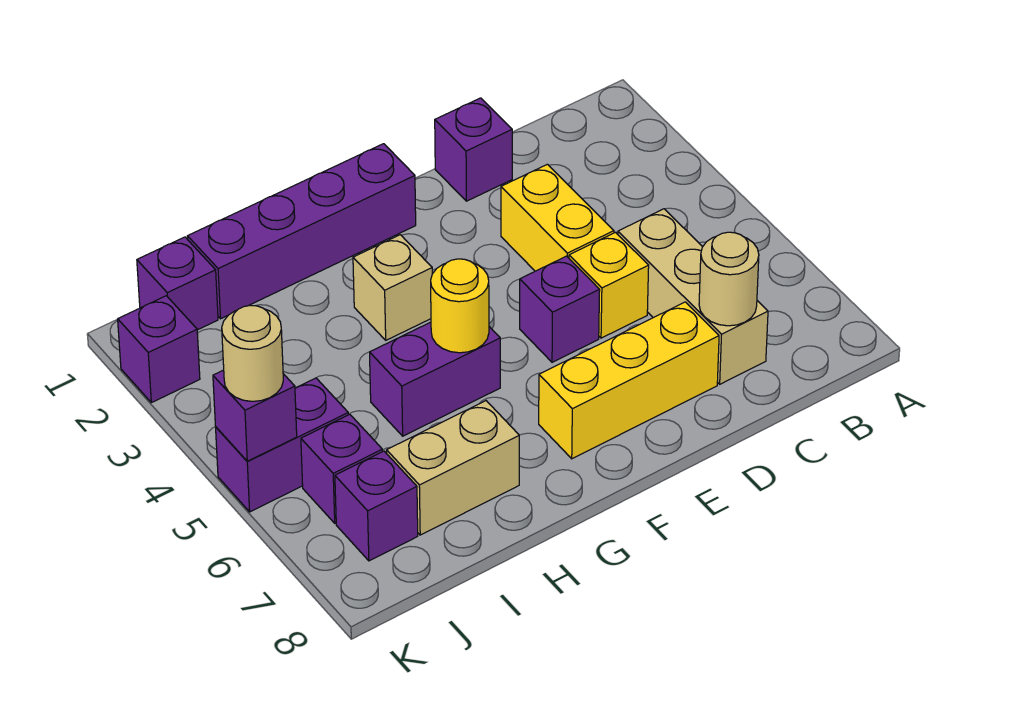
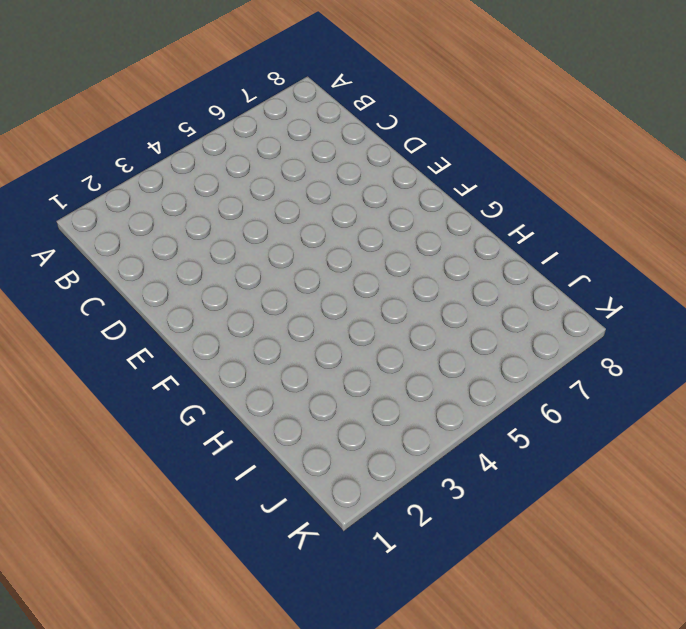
none -> tan 1x3 brick [618,209,768,384]
none -> purple 1x1 brick [435,98,512,201]
none -> yellow 1x2 brick [501,164,614,271]

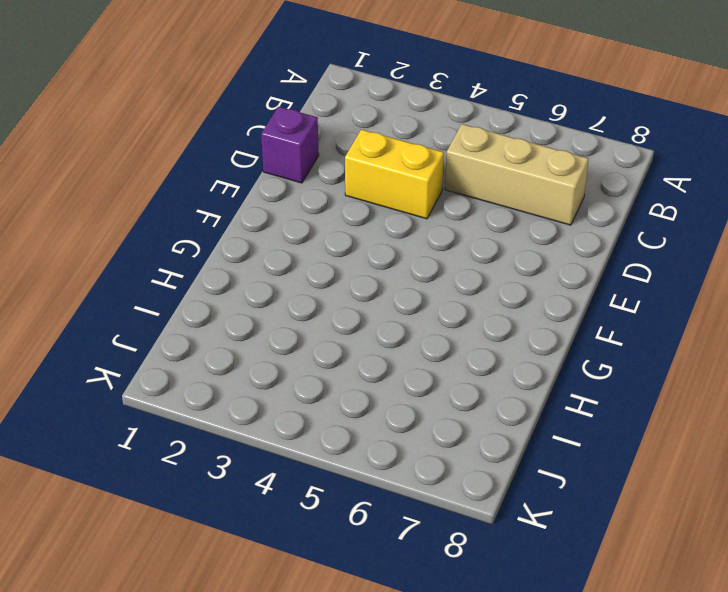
none -> yellow 1x1 brick [569,232,649,338]
none -> yellow 1x3 brick [539,302,719,459]
none -> purple 1x1 brick [520,256,600,362]

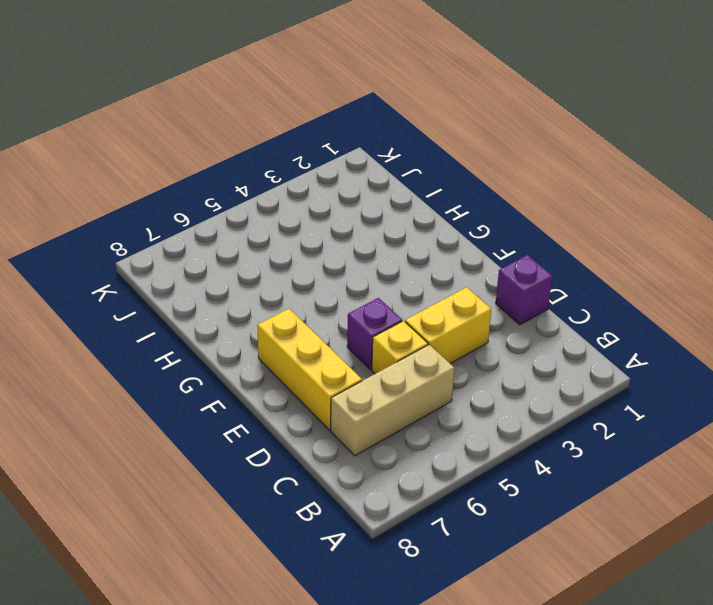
none -> purple 1x4 brick [187,144,416,319]
none -> tan 1x1 brick [353,235,432,340]
none -> purple 1x2 brick [370,322,500,436]

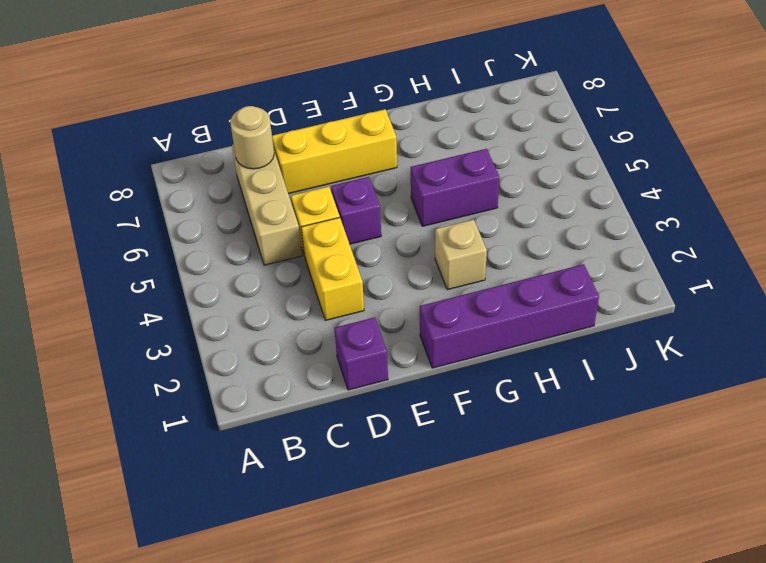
none -> tan 1x2 brick [387,401,519,535]
none -> purple 1x1 brick [137,237,218,330]
none -> purple 1x2 brick [216,378,348,512]

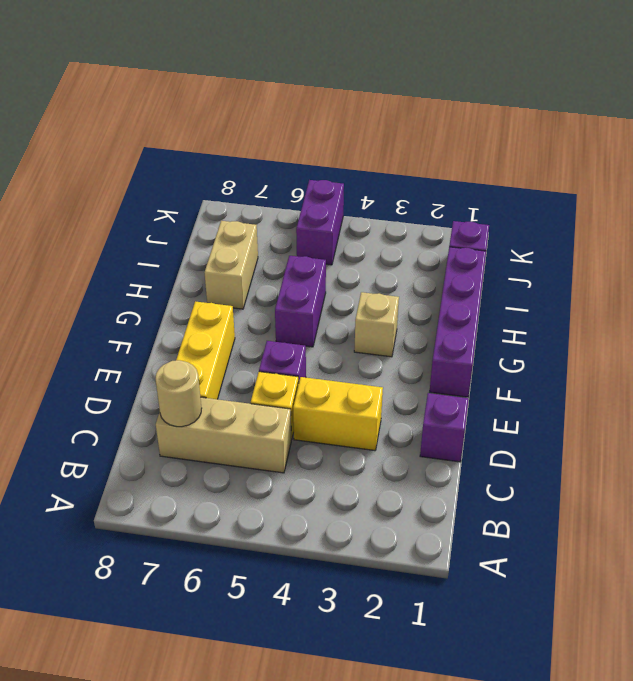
none -> purple 1x1 brick [301,414,382,523]
none -> purple 1x1 brick [335,451,418,561]
none -> purple 1x1 brick [118,296,200,403]

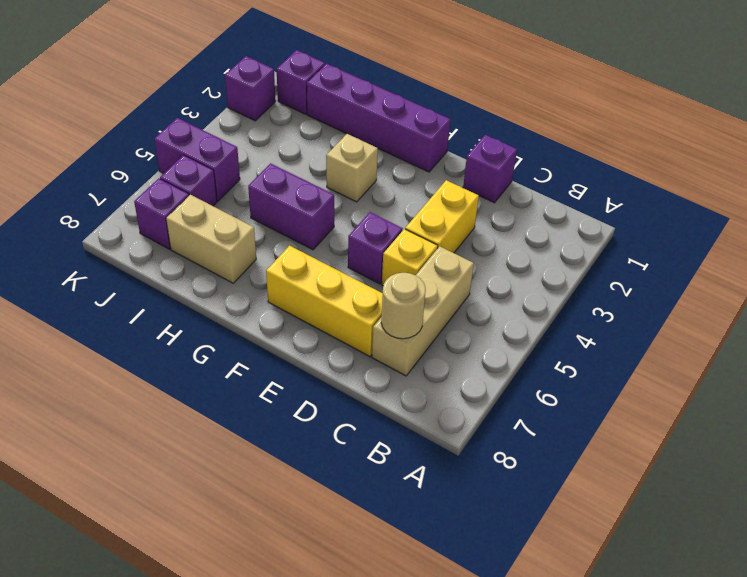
none -> yellow 1x1 round brick [431,259,489,353]
none -> purple 1x1 brick [213,370,297,461]
none -> tan 1x1 round brick [222,305,283,401]

